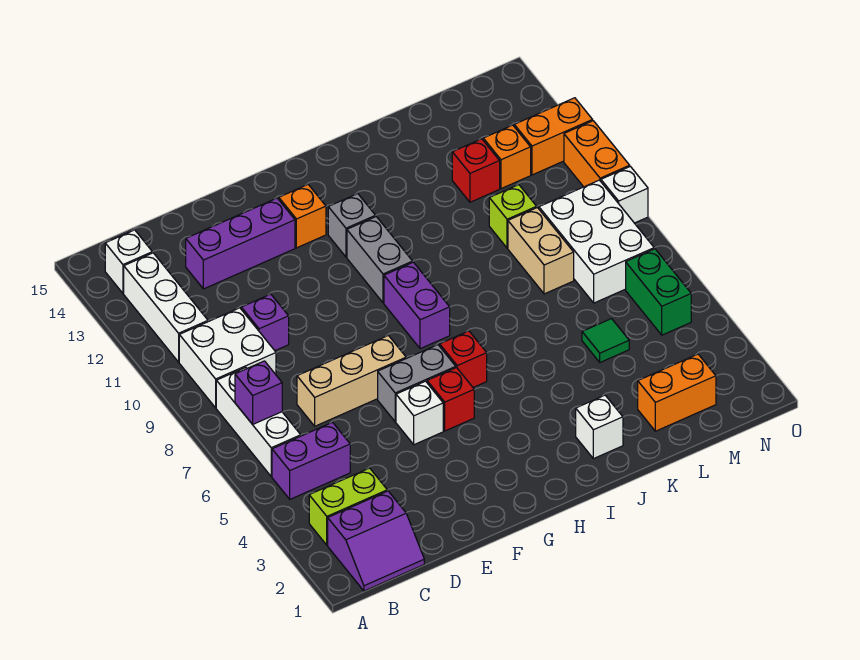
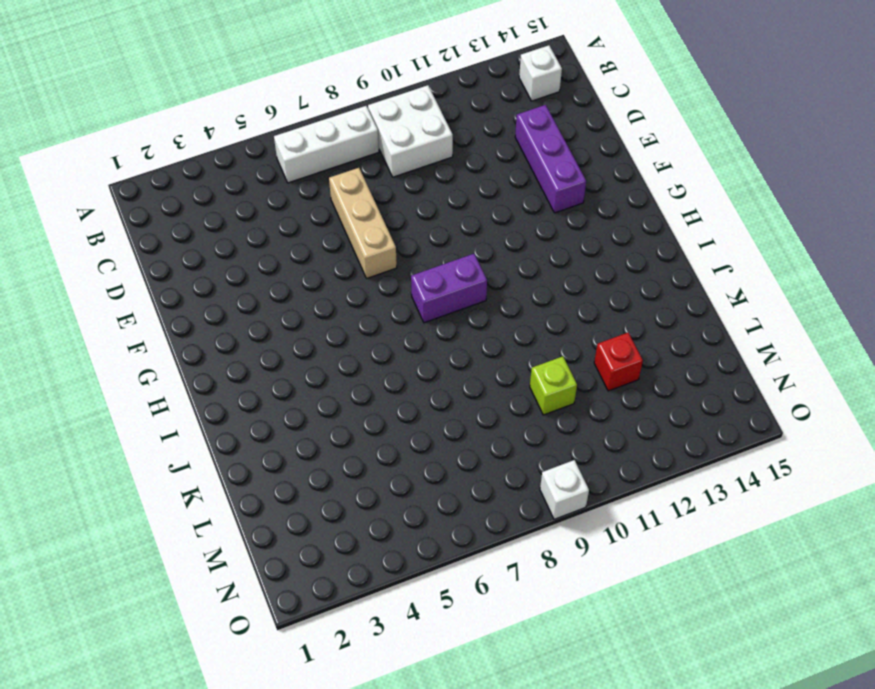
none -> purple 2x2 slope [328,491,424,591]
none -> lime 1x2 brick [309,468,387,545]
none -> purple 1x2 brick [272,422,350,499]
none -> white 1x3 brick [124,253,208,362]

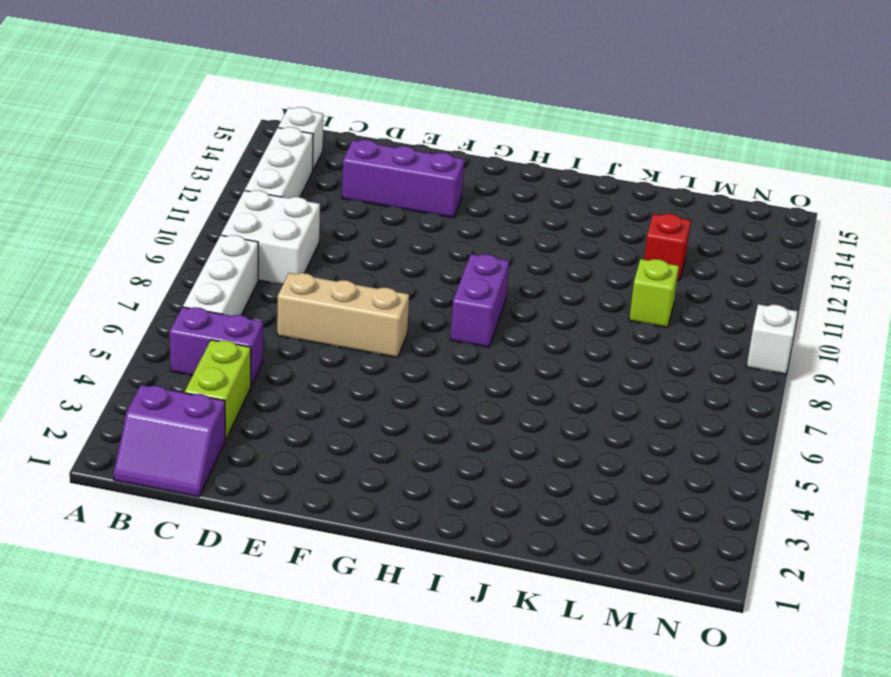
lime 1x2 brick [185,340,251,440] -> lime 1x2 brick turned to [309,468,387,545]
none -> purple 1x1 brick [241,294,289,351]
none -> white 1x1 brick [396,381,443,445]
none -> grey 1x2 brick [378,345,456,422]
none -> red 1x1 brick [427,368,474,431]

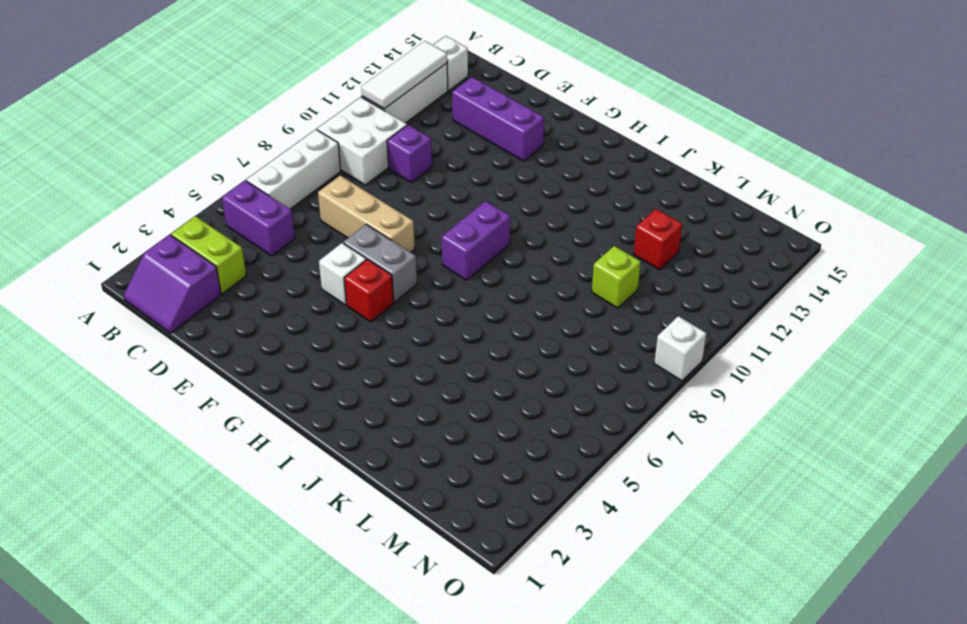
white 1x3 tile [361,41,447,109] -> none
none -> orange 1x1 brick [279,185,326,248]
none -> red 1x1 brick [440,331,487,387]
none -> grey 1x2 brick [347,217,413,303]
none -> grey 1x1 brick [328,194,375,257]

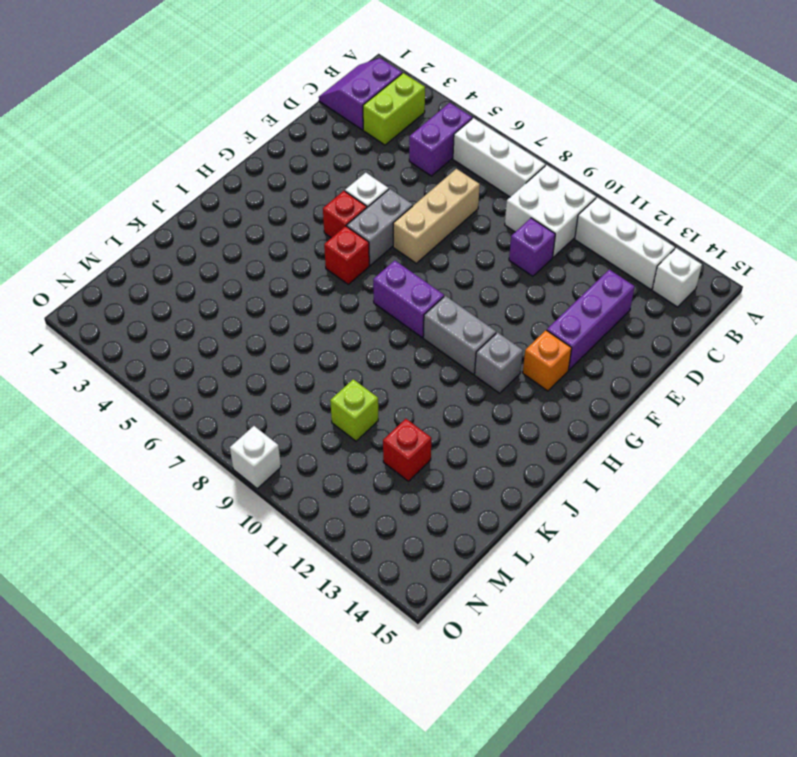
none -> white 1x1 brick [576,395,623,459]
none -> orange 1x2 brick [638,354,716,431]
none -> green 1x1 tile [582,319,629,362]
none -> tan 1x2 brick [508,208,574,294]

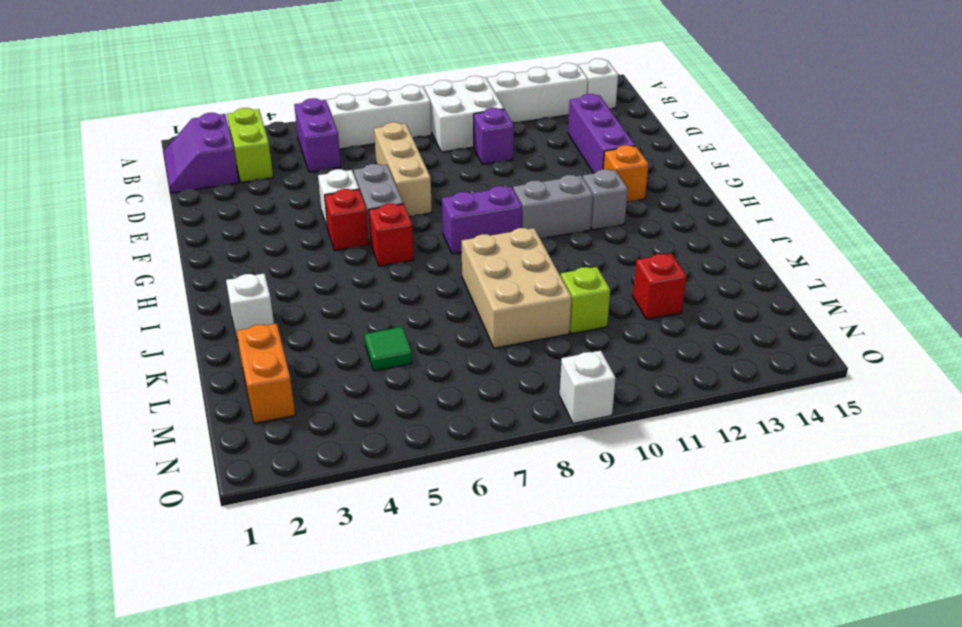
tan 2x3 brick [462,228,572,348] -> tan 1x2 brick [508,208,574,294]
none -> white 2x3 brick [539,180,654,303]
none -> orange 1x1 brick [483,125,531,189]
none -> green 1x2 brick [626,249,691,335]
none -> orange 1x2 brick [514,98,593,175]

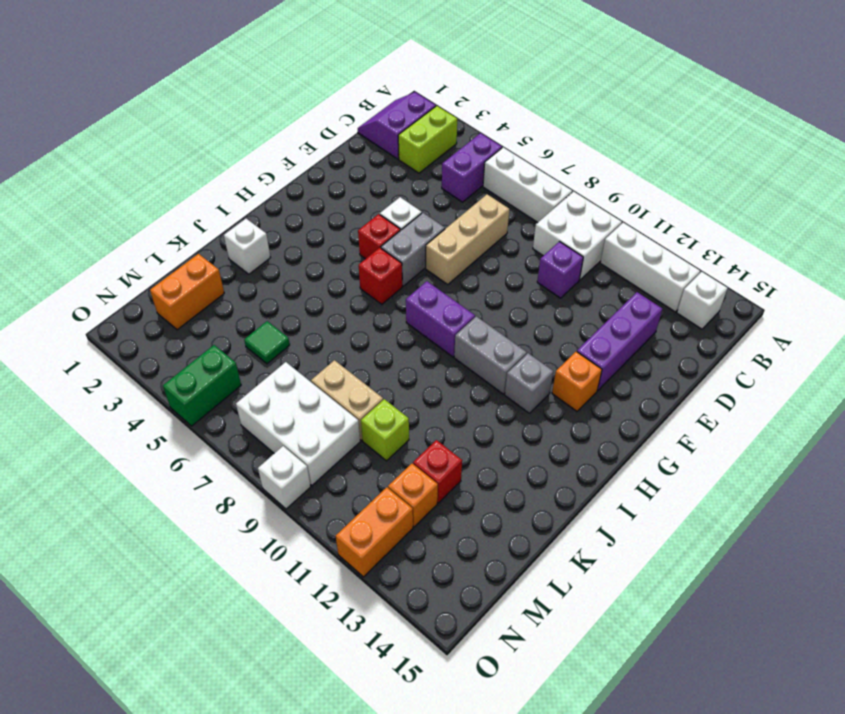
green 1x2 brick [163,345,241,426] -> green 1x2 brick turned to [626,249,691,335]
none -> orange 1x2 brick [564,121,630,187]
none -> purple 1x1 brick [235,361,282,424]

